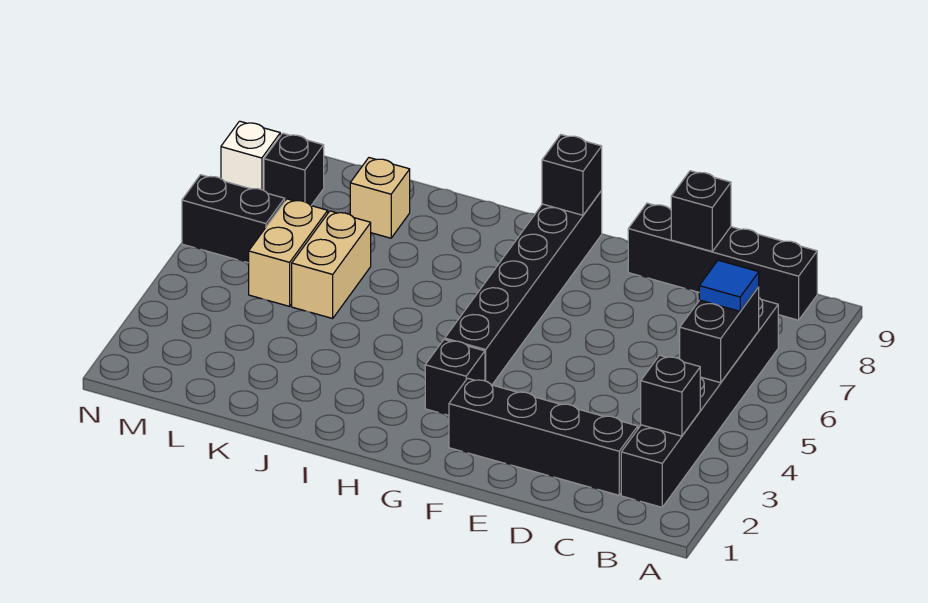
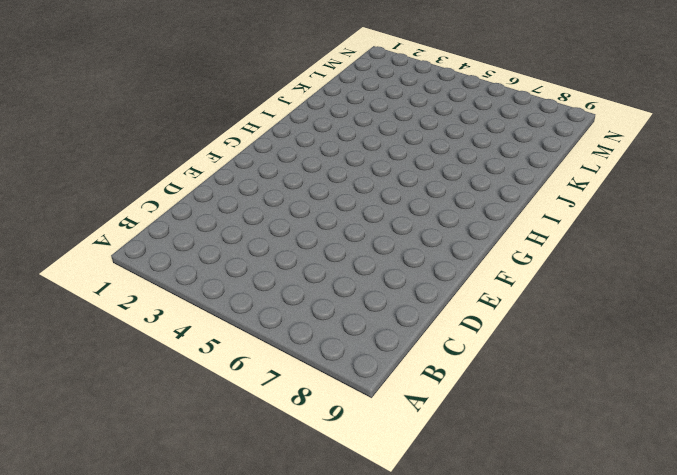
none -> black 1x6 brick [621,298,778,507]
none -> black 1x4 brick [628,203,817,320]
none -> black 1x4 brick [449,378,638,495]

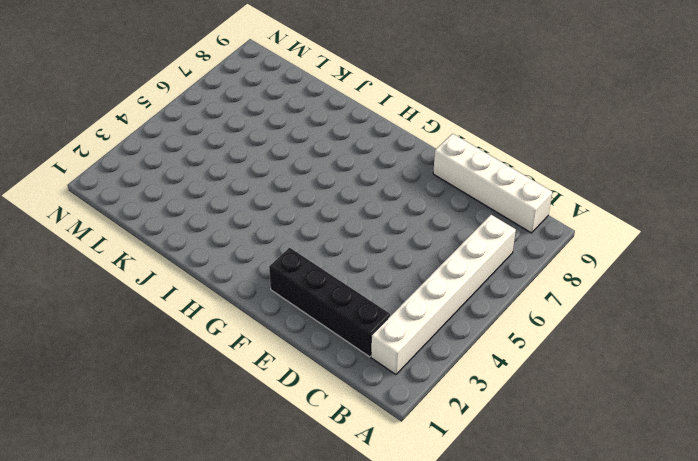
white 1x6 brick [371,215,516,375] -> black 1x6 brick [621,298,778,507]
white 1x4 brick [433,134,552,233] -> black 1x4 brick [628,203,817,320]
none -> black 1x1 brick [425,339,485,415]
none -> black 1x6 brick [445,191,602,385]
none -> tan 1x2 brick [292,211,371,318]

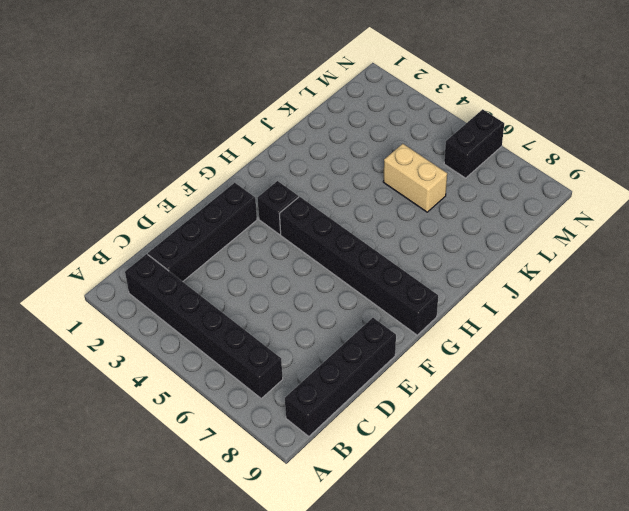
none -> tan 1x1 brick [350,158,410,238]
none -> tan 1x2 brick [249,199,328,306]
none -> black 1x1 brick [264,133,324,206]

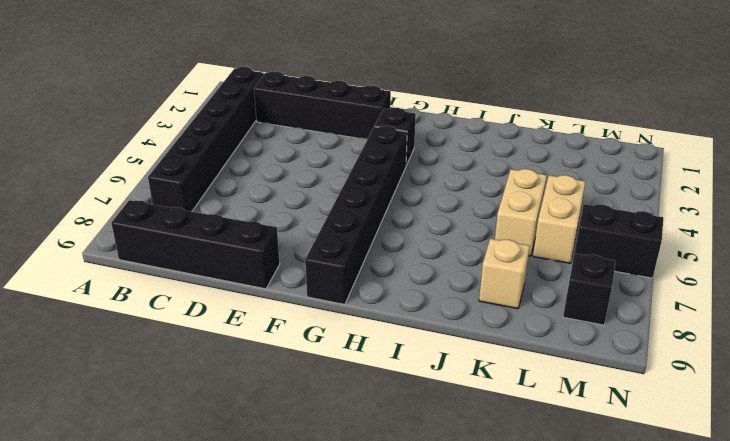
none -> white 1x1 brick [221,121,280,190]
none -> black 1x1 brick [641,355,700,436]
none -> black 1x2 brick [680,287,759,383]

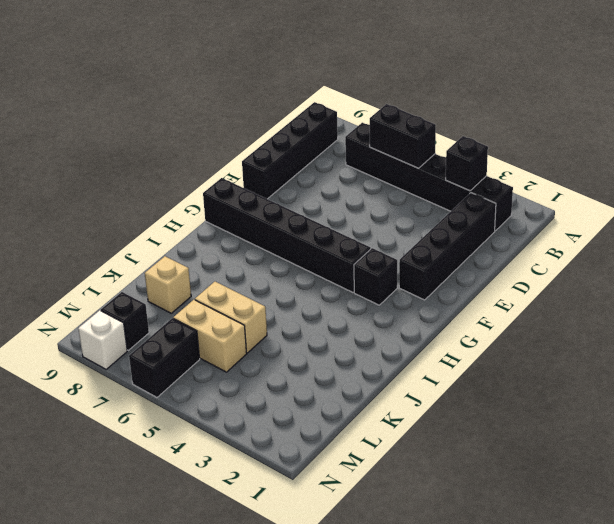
none -> black 1x1 brick [671,171,731,251]
none -> black 1x1 brick [542,135,602,215]
none -> blue 1x1 tile [699,260,759,311]

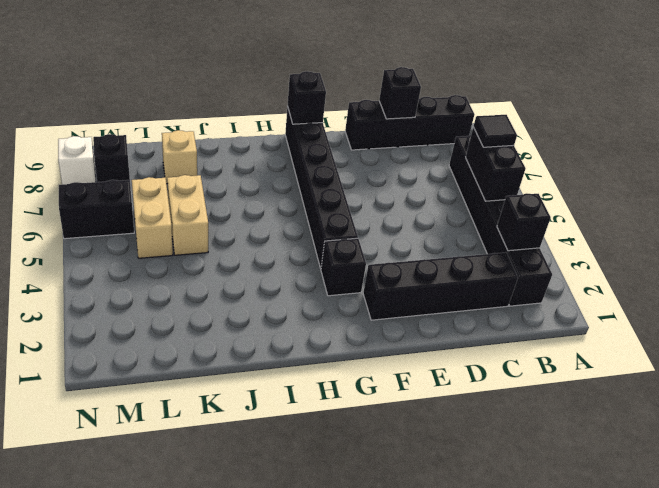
black 1x1 tile [473,115,517,147] -> blue 1x1 tile [699,260,759,311]

